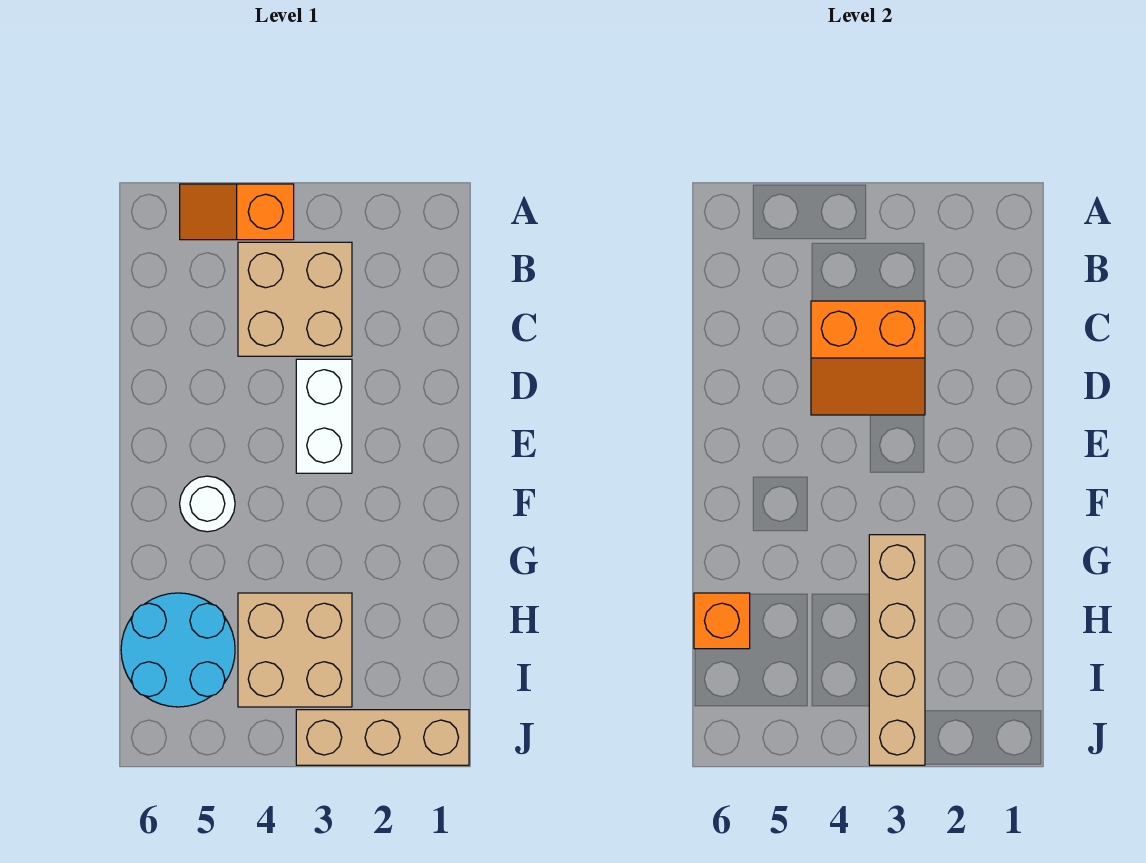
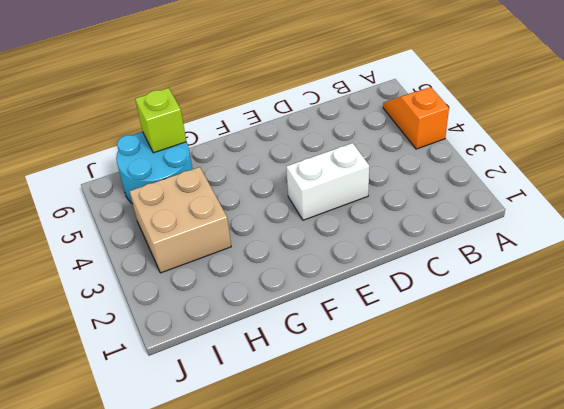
lime 1x1 brick [135,88,186,153] -> orange 1x1 brick [694,593,750,649]
none -> tan 2x2 brick [238,242,352,356]
none -> white 1x1 round brick [180,476,235,532]

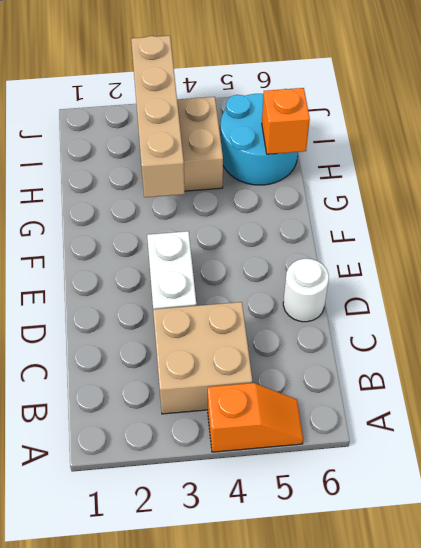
white 1x1 round brick [283,259,329,322] -> white 1x1 round brick moved to [180,476,235,532]
none -> tan 1x3 brick [296,710,469,765]
none -> orange 2x2 slope [811,301,925,415]

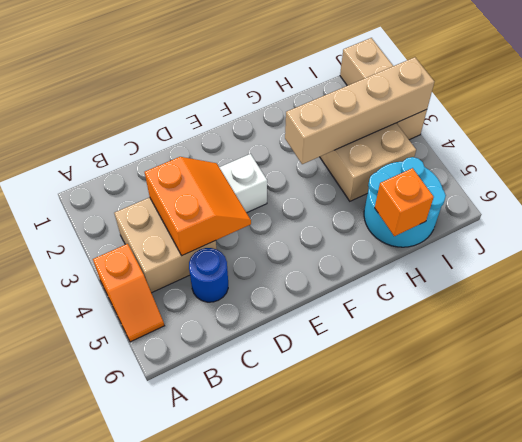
blue 1x1 round brick [189,248,228,302] -> none
none -> white 1x1 round brick [180,476,235,532]

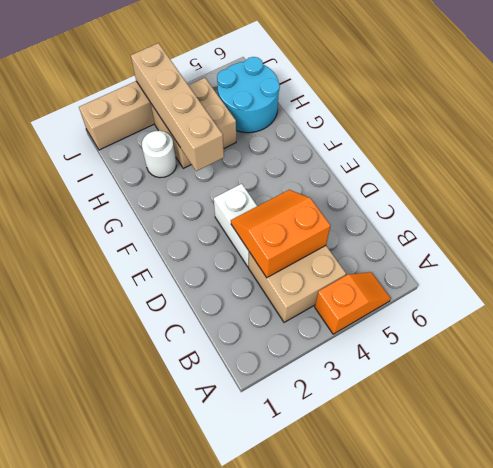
white 1x1 round brick [142,131,177,178] -> white 1x1 round brick moved to [180,476,235,532]
none -> orange 1x1 brick [694,593,750,649]

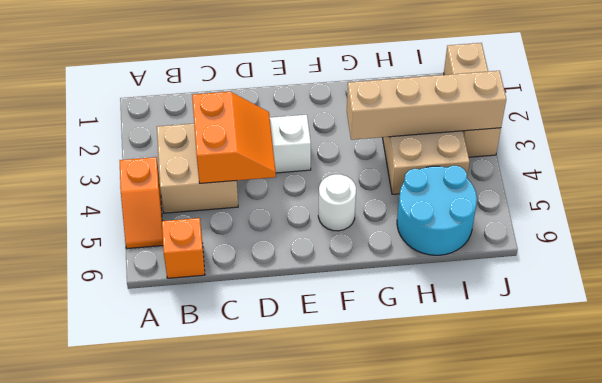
orange 1x1 brick [162,218,205,278] -> orange 1x1 brick moved to [694,593,750,649]

